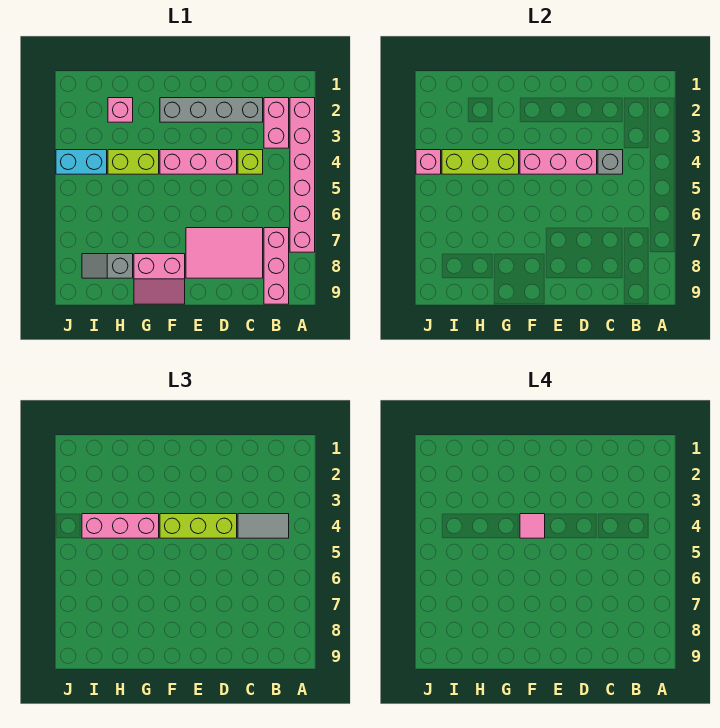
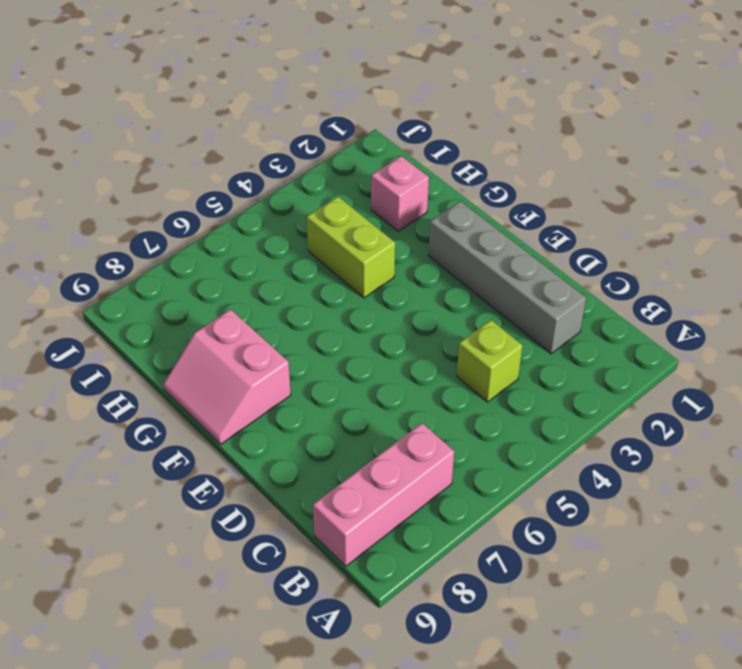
none -> pink 1x6 brick [290,98,315,252]
none -> pink 1x2 brick [264,98,289,148]
none -> pink 2x3 tile [186,228,263,278]

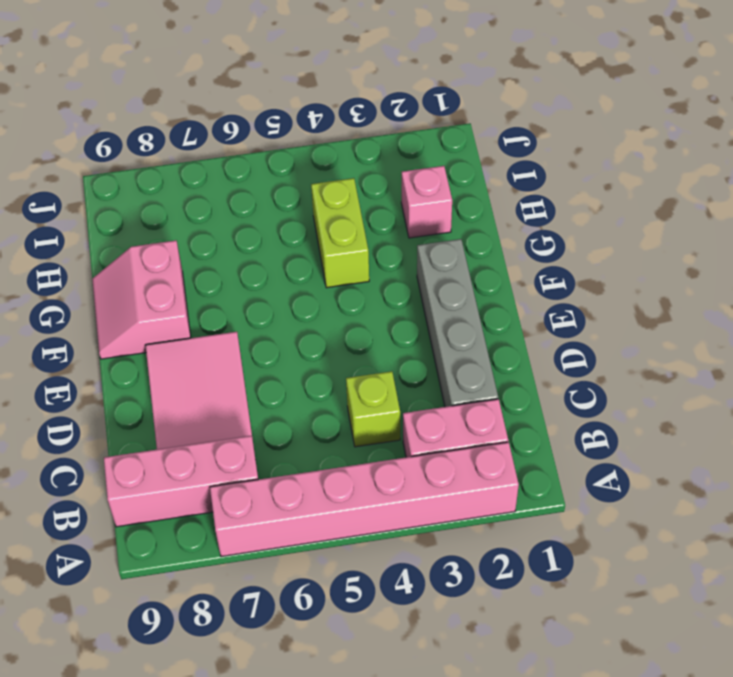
none -> pink 1x3 brick [160,150,237,174]
none -> grey 1x2 slope [82,254,133,278]
none -> cyan 1x2 brick [56,150,107,174]

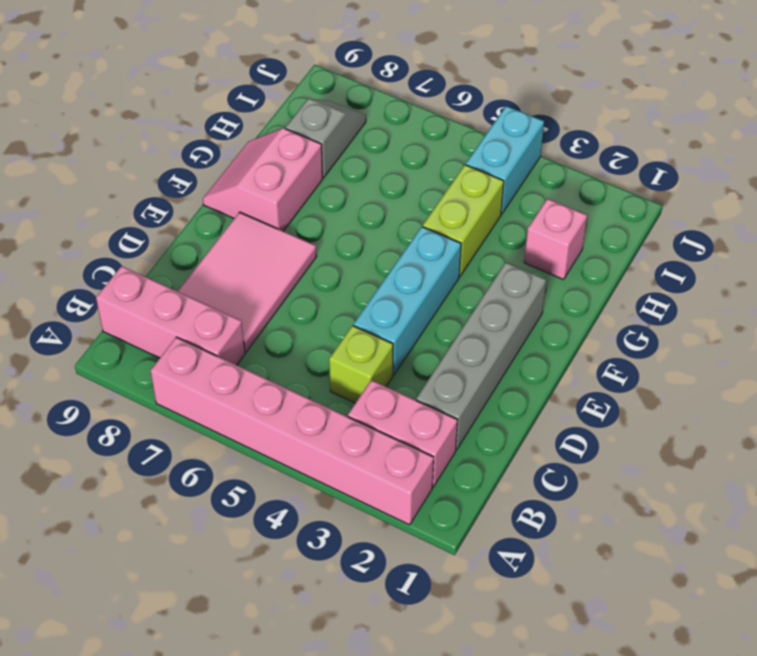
cyan 1x3 brick [354,227,461,375] -> pink 1x3 brick [160,150,237,174]
none -> grey 1x1 brick [598,150,623,174]
none -> pink 1x3 brick [520,150,597,174]
none -> lime 1x3 brick [442,150,519,174]

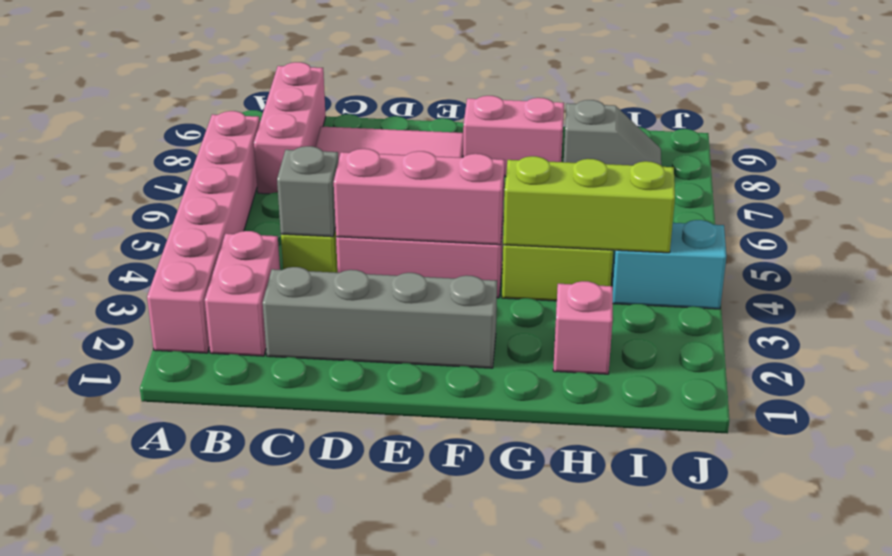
none -> pink 1x1 brick [416,150,441,174]
none -> grey 1x2 tile [238,514,289,538]
none -> lime 1x3 brick [160,514,237,538]

